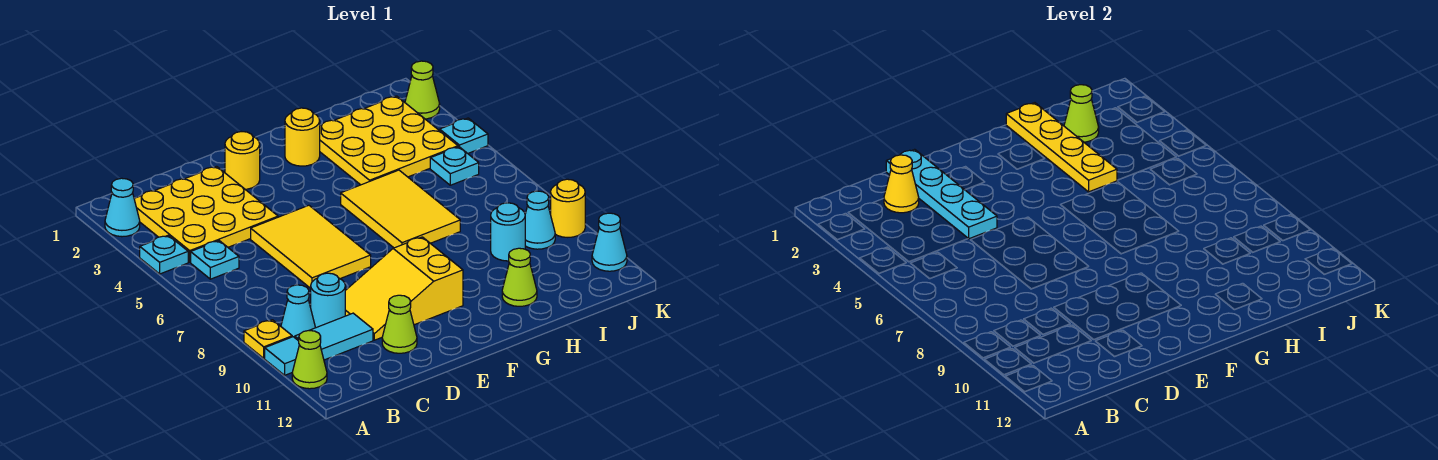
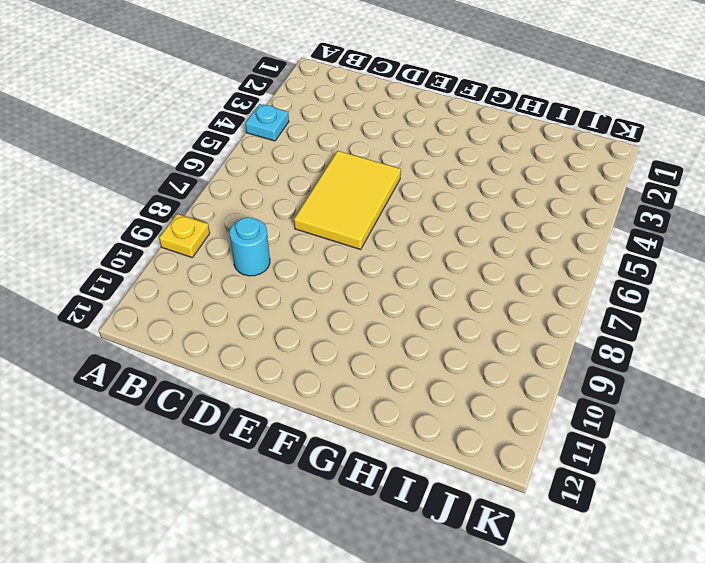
none -> cyan 1x1 cone [105,178,140,237]
none -> cyan 1x1 tile [265,337,299,375]
none -> lime 1x1 cone [292,330,327,389]

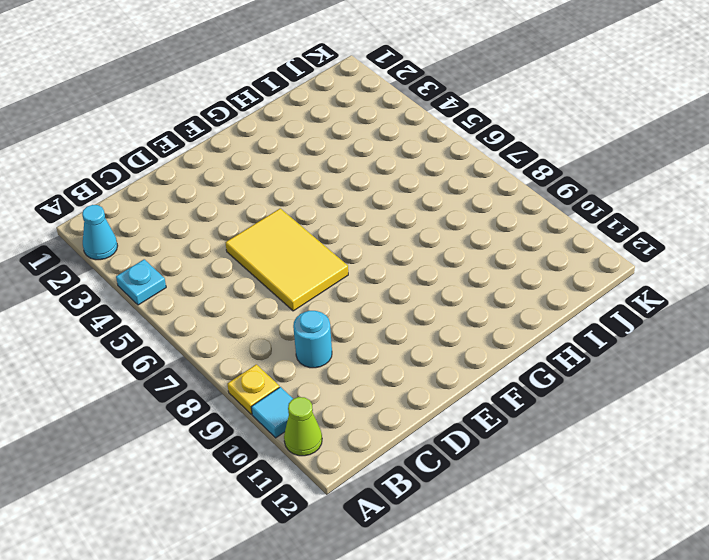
none -> yellow 3x3 plate [134,166,278,262]
none -> cyan 1x1 plate [191,241,239,279]
none -> cyan 1x1 cone [281,285,315,338]

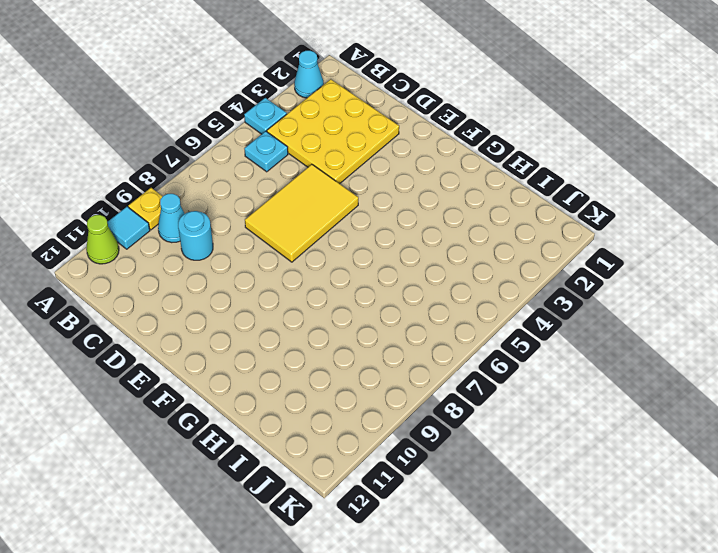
none -> cyan 1x2 tile [295,313,373,360]
none -> yellow 2x3 slope [345,237,463,340]
none -> lime 1x1 cone [382,295,417,353]

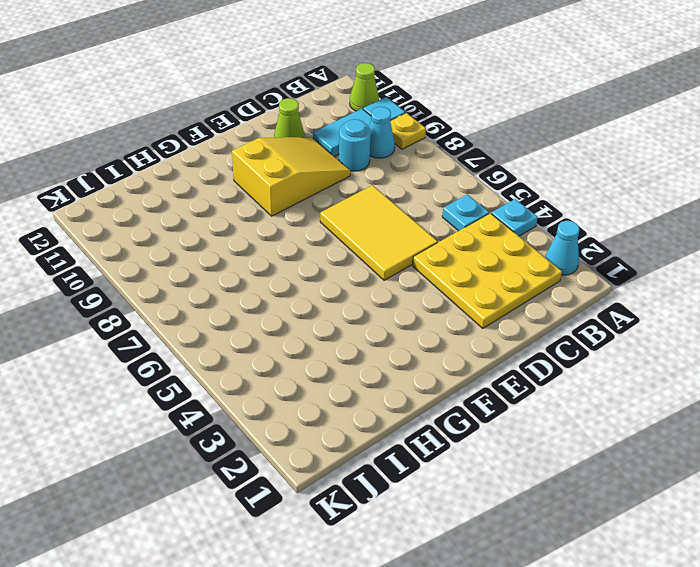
none -> yellow 1x1 round brick [225,132,260,189]
none -> yellow 1x1 round brick [285,108,320,166]
none -> yellow 2x3 tile [341,170,460,248]

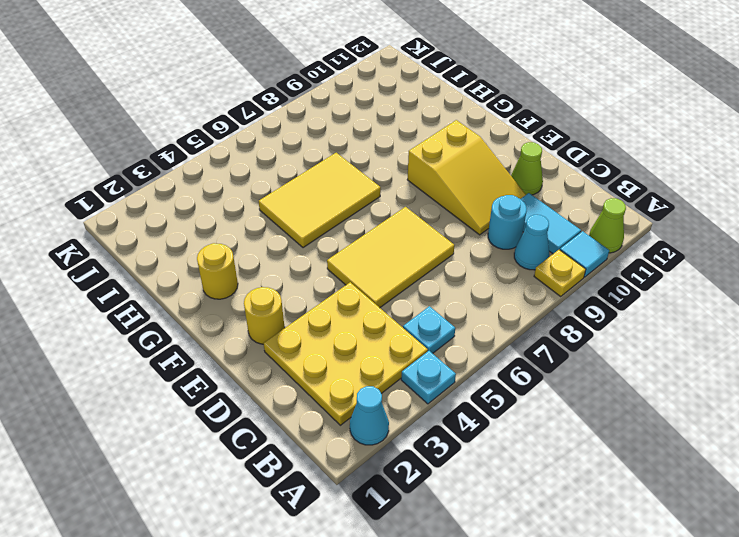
none -> yellow 3x3 plate [320,96,458,185]
none -> lime 1x1 cone [502,248,537,306]
none -> cyan 1x1 round brick [491,203,525,261]

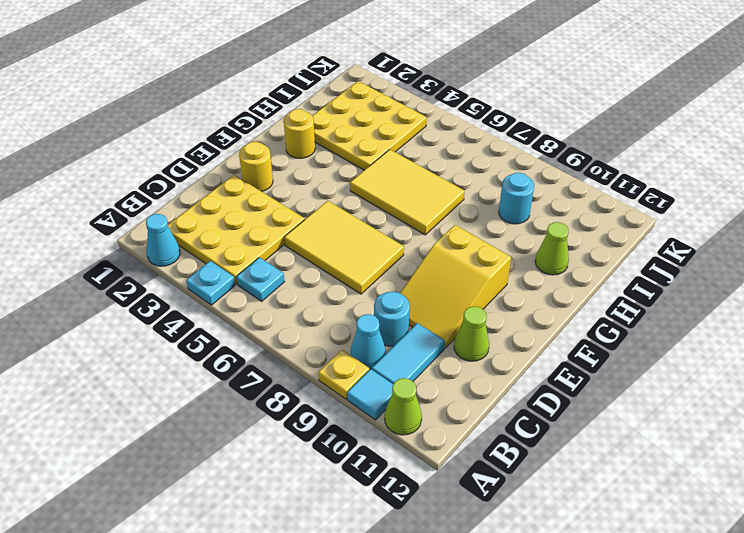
none -> cyan 1x1 plate [430,147,479,185]
none -> cyan 1x1 cone [525,191,555,249]
none -> lime 1x1 cone [405,61,440,119]

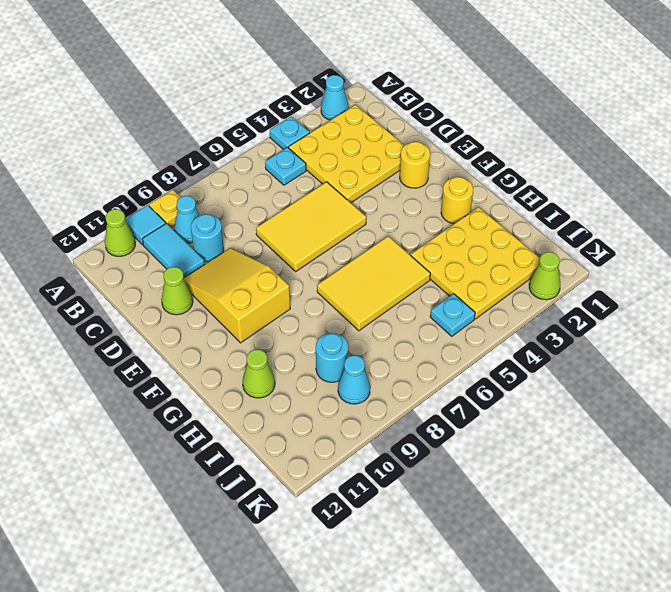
none -> cyan 1x1 plate [440,118,488,153]
none -> yellow 1x1 round brick [551,179,585,237]
none -> cyan 1x1 cone [592,213,627,271]

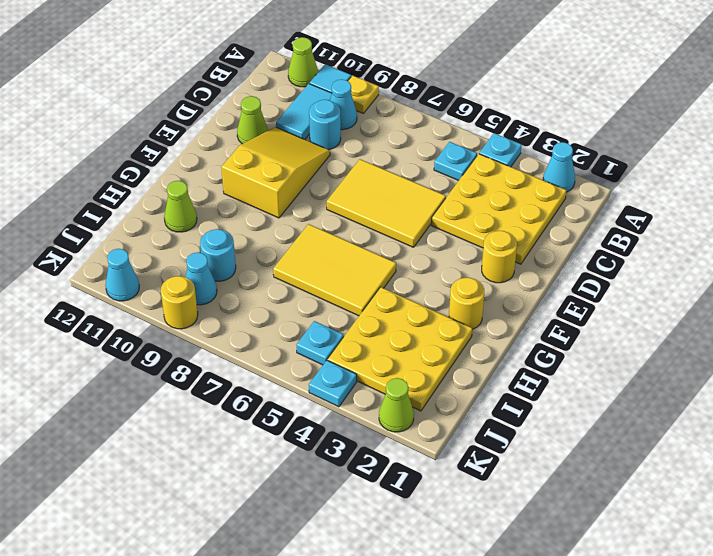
none -> yellow 1x1 cone [884,155,919,213]
none -> cyan 1x4 plate [886,149,997,239]
none -> yellow 1x4 plate [1006,103,1117,192]

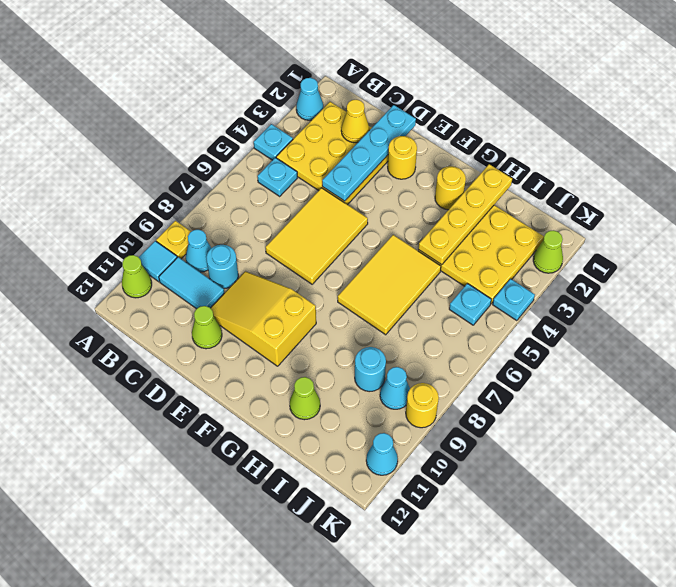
none -> lime 1x1 cone [1064,85,1099,142]

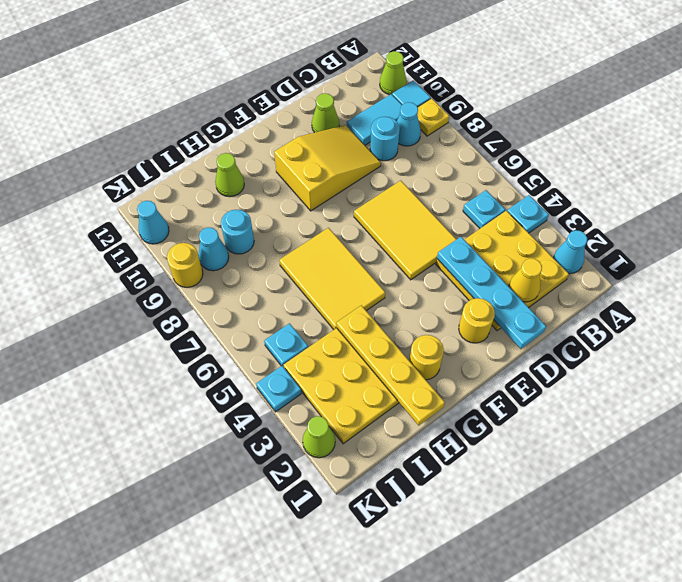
none -> lime 1x1 cone [1064,85,1099,142]

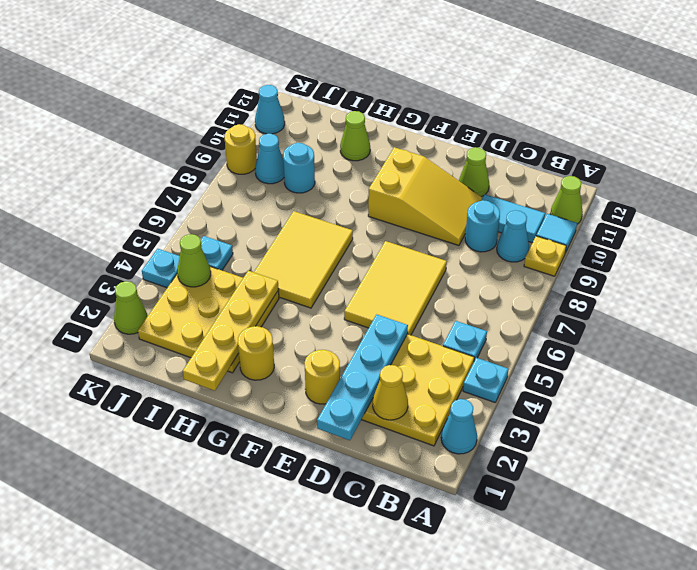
lime 1x1 cone [177,234,211,287] -> lime 1x1 cone moved to [1064,85,1099,142]

